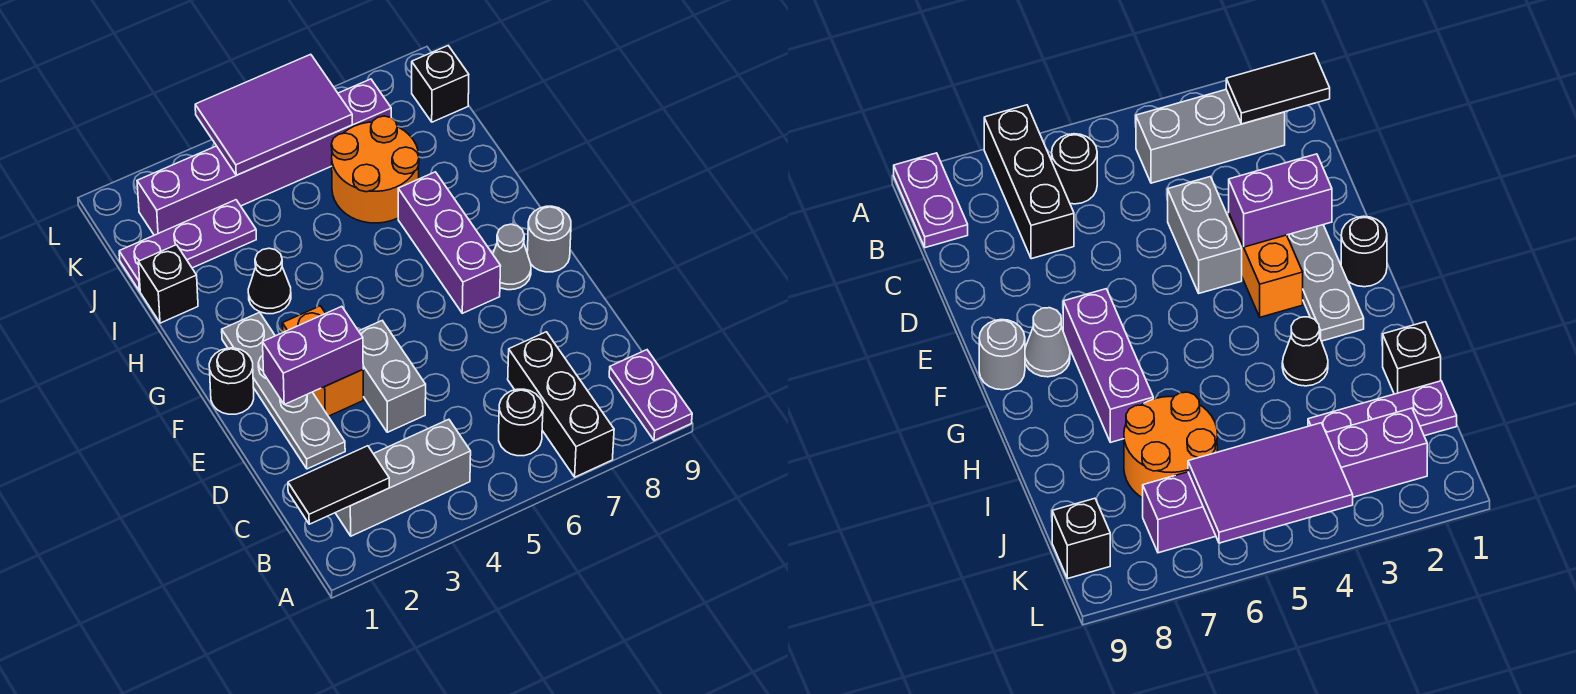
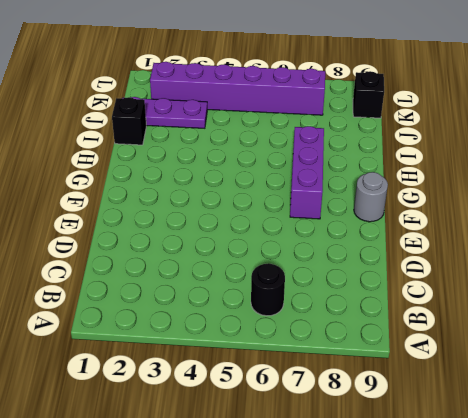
none -> black 1x3 brick [508,332,614,477]
none -> purple 1x2 plate [609,350,692,441]
none -> grey 1x3 brick [336,419,471,536]

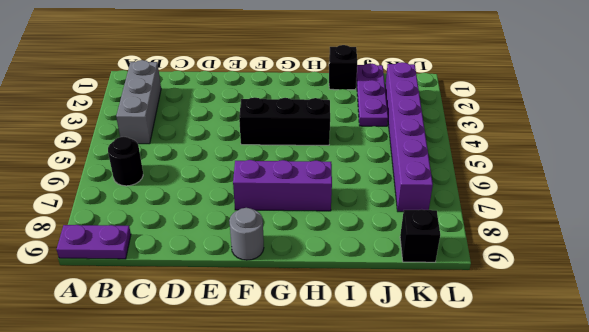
black 1x3 brick [239,97,330,145] -> black 1x3 brick moved to [508,332,614,477]
none -> grey 1x4 plate [222,312,345,469]
none -> grey 1x2 brick [359,321,426,432]
none -> orange 1x2 brick [282,306,363,416]

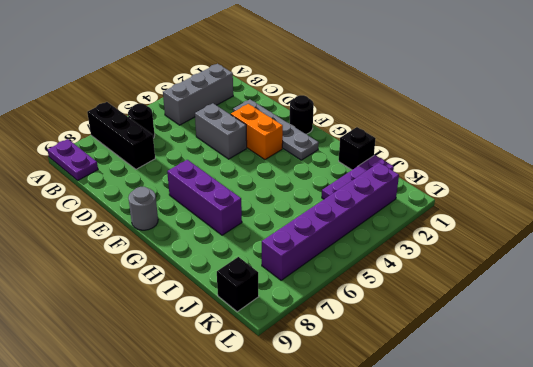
none -> grey 1x1 cone [493,224,531,290]
none -> black 1x1 cone [248,248,291,314]
none -> orange 2x2 round brick [331,116,419,223]

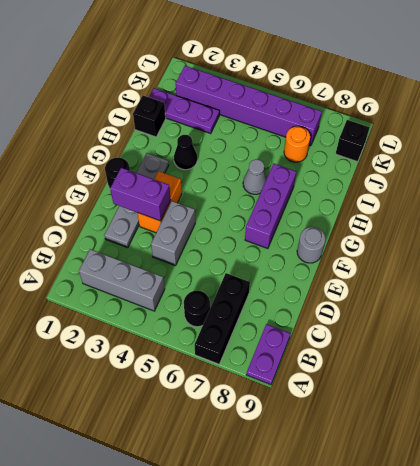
grey 1x1 cone [243,159,267,194] -> grey 1x1 cone moved to [493,224,531,290]
orange 1x1 round brick [284,126,310,162] -> orange 2x2 round brick [331,116,419,223]
none -> black 1x2 tile [288,446,389,524]
none -> purple 2x3 tile [195,54,352,175]

